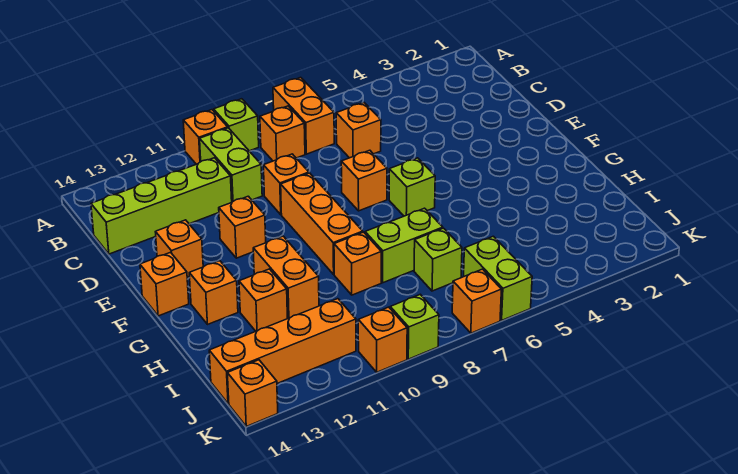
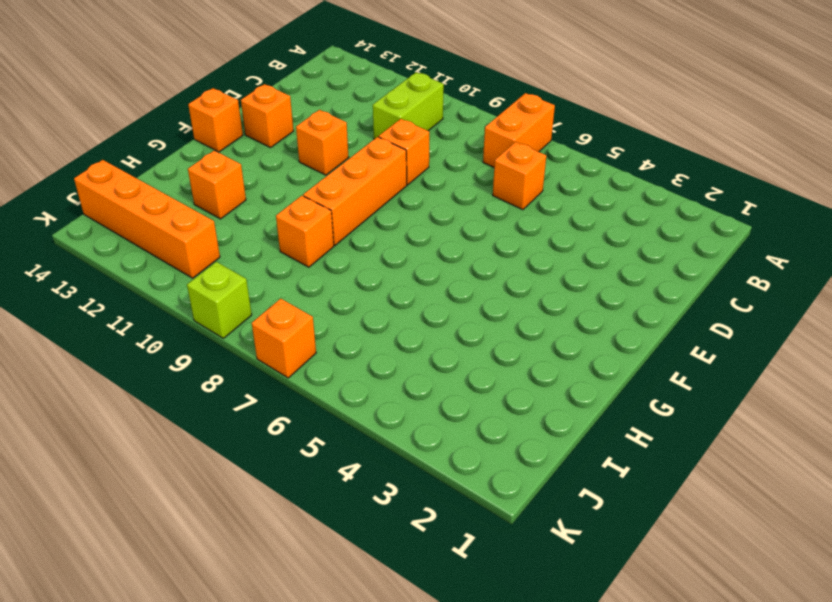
none -> lime 1x1 brick [214,99,259,151]
none -> orange 1x1 brick [183,110,228,164]
none -> orange 1x1 brick [260,106,305,161]

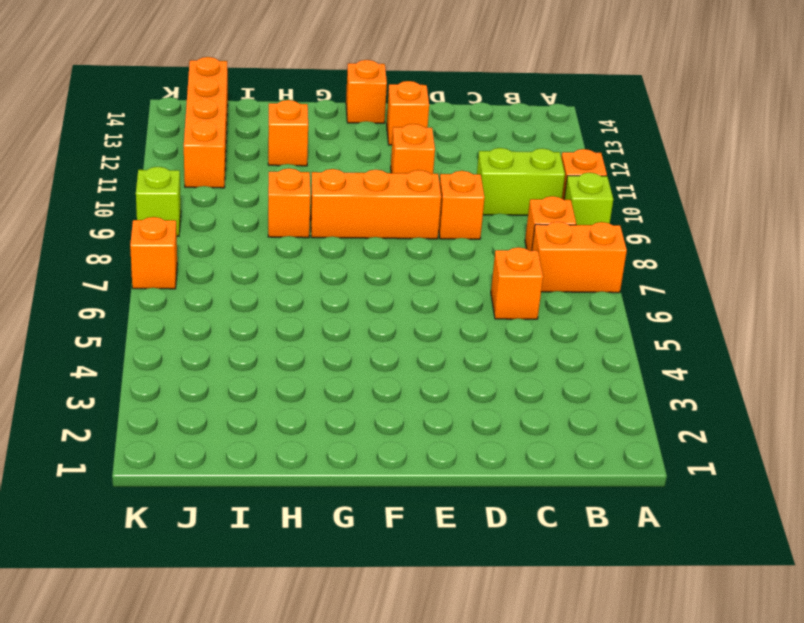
none -> lime 1x4 brick [91,158,232,254]
none -> orange 1x1 brick [341,150,387,211]
none -> lime 1x1 brick [389,158,435,216]

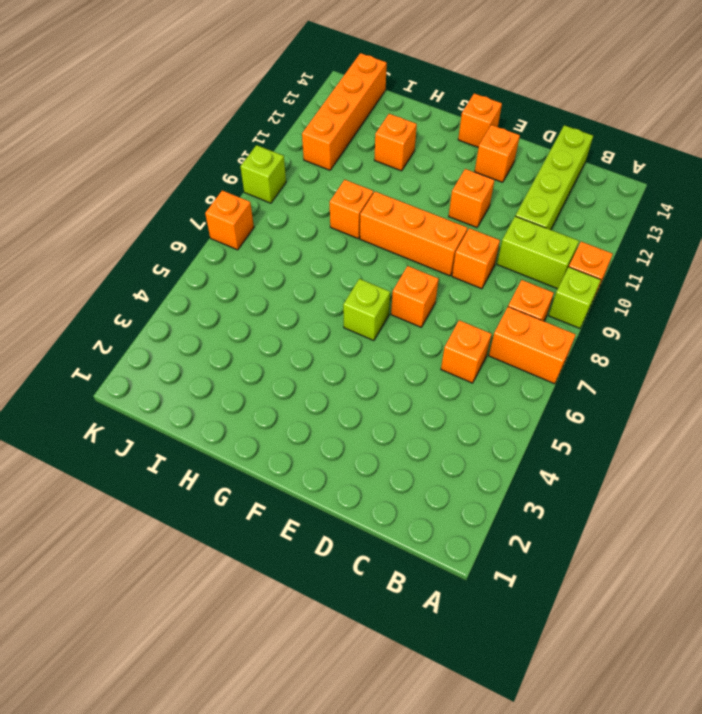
none -> orange 1x2 brick [253,236,319,319]
none -> orange 1x1 brick [189,261,238,324]
none -> lime 1x2 brick [365,208,443,283]

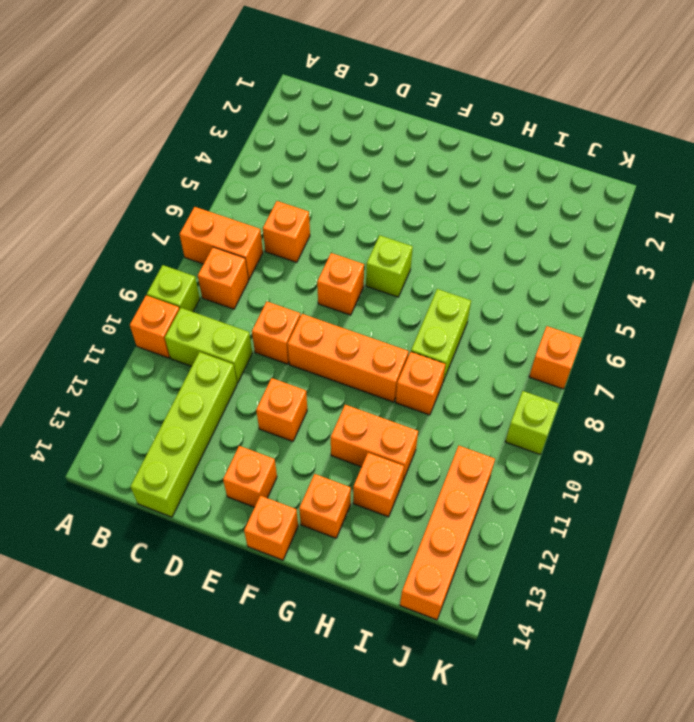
none -> lime 1x1 brick [414,228,462,291]
none -> lime 1x2 brick [464,236,532,320]
none -> orange 1x1 brick [358,307,407,372]

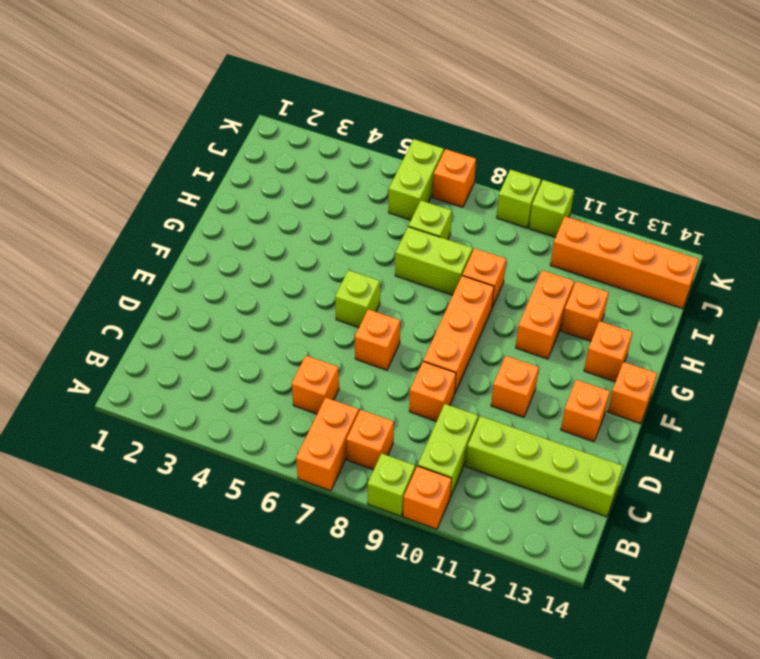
lime 1x1 brick [529,180,574,237] -> orange 1x1 brick [358,307,407,372]
none -> orange 1x1 brick [227,360,278,426]

